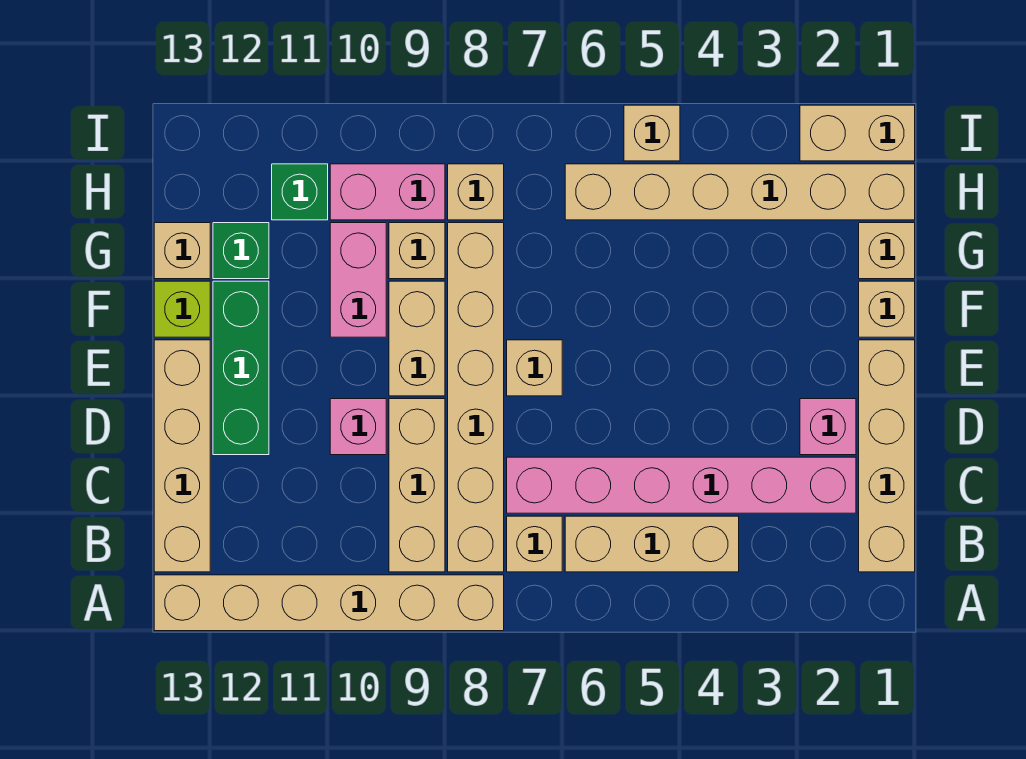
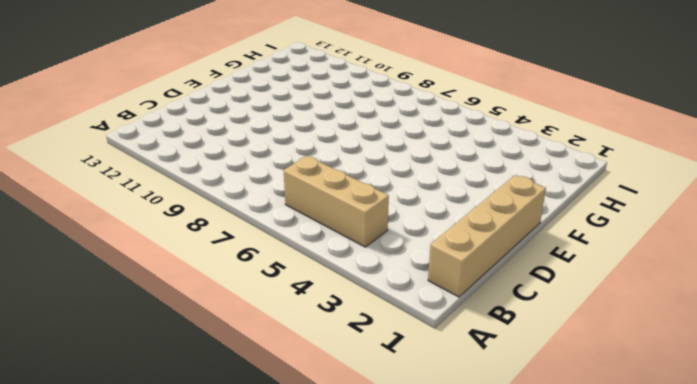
none -> tan 1x6 brick [154,575,504,631]
none -> tan 1x1 brick [507,516,562,572]
none -> tan 1x6 brick [448,223,504,572]

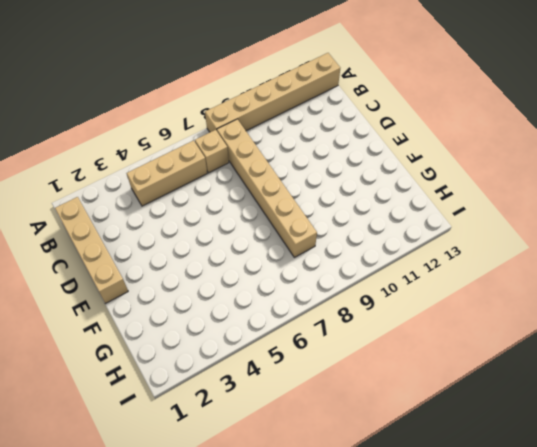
none -> tan 1x3 brick [389,399,445,572]
none -> tan 1x4 brick [154,340,210,572]
none -> pink 1x6 brick [507,457,856,513]

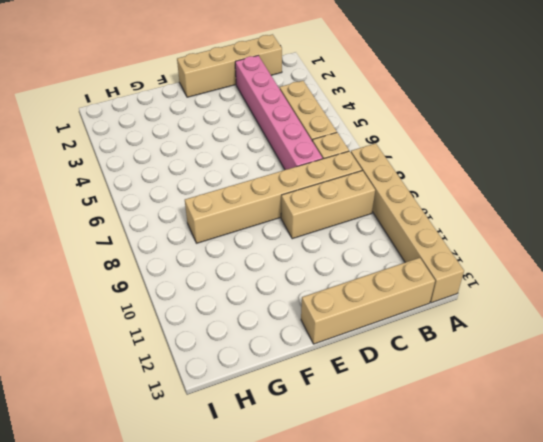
none -> pink 1x1 brick [800,399,856,455]
none -> pink 1x1 brick [330,399,386,455]
none -> green 1x3 brick [213,281,269,455]

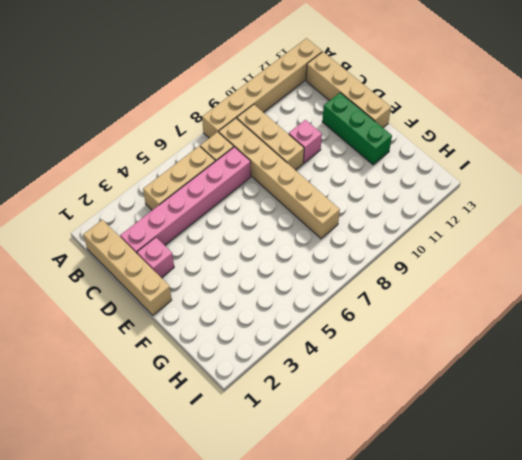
none -> tan 1x1 brick [507,340,562,396]
none -> tan 1x2 brick [389,281,445,396]
none -> tan 1x1 brick [859,281,915,337]

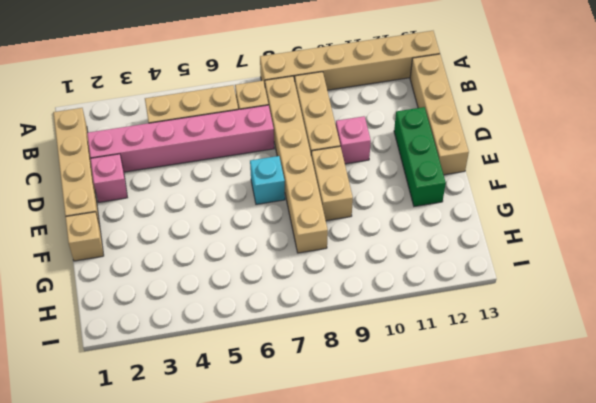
cyan 1x1 brick [250,156,285,204] -> tan 1x1 brick [507,340,562,396]
none -> pink 1x2 brick [330,223,386,337]
none -> lime 1x1 brick [154,281,210,337]
none -> tan 1x1 brick [859,223,915,279]

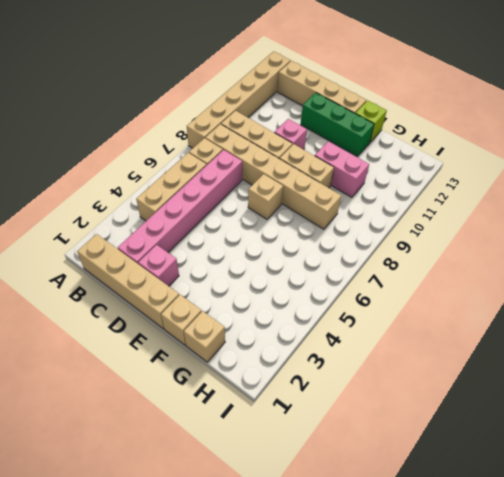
none -> tan 1x1 brick [389,223,445,279]
none -> green 1x1 brick [213,223,269,279]
none -> tan 1x1 brick [154,223,210,279]

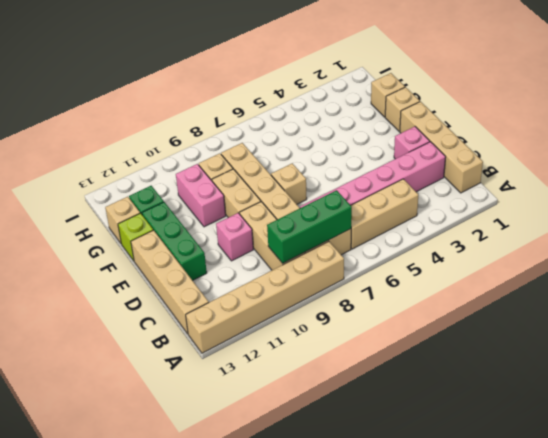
green 1x3 brick [267,190,352,263] -> none
none -> tan 1x6 brick [565,164,915,220]
none -> tan 1x1 brick [448,164,504,220]
none -> pink 1x2 brick [330,164,445,220]

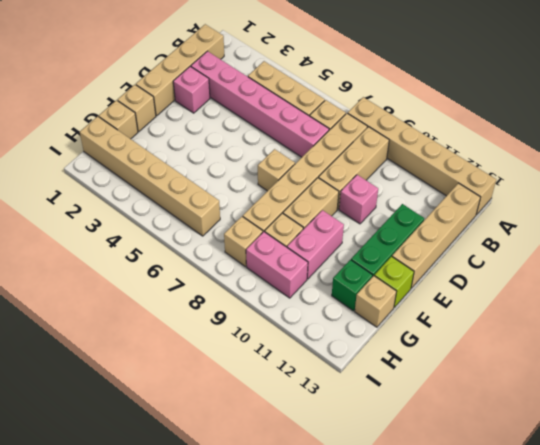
none -> green 1x1 brick [272,164,328,220]
none -> tan 1x2 brick [800,105,915,161]
none -> tan 1x1 brick [624,105,680,161]

